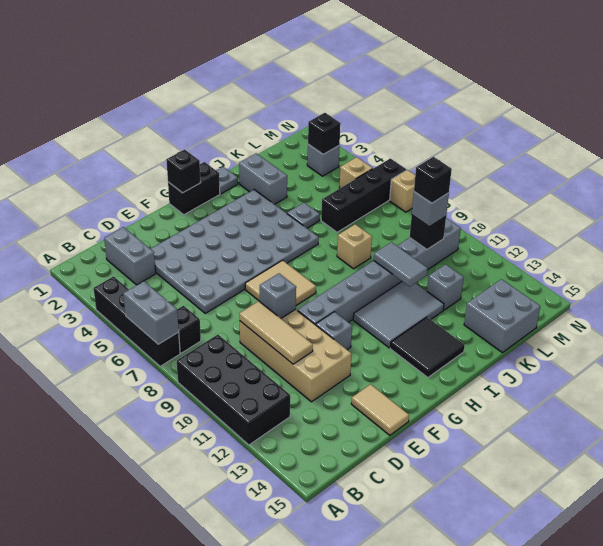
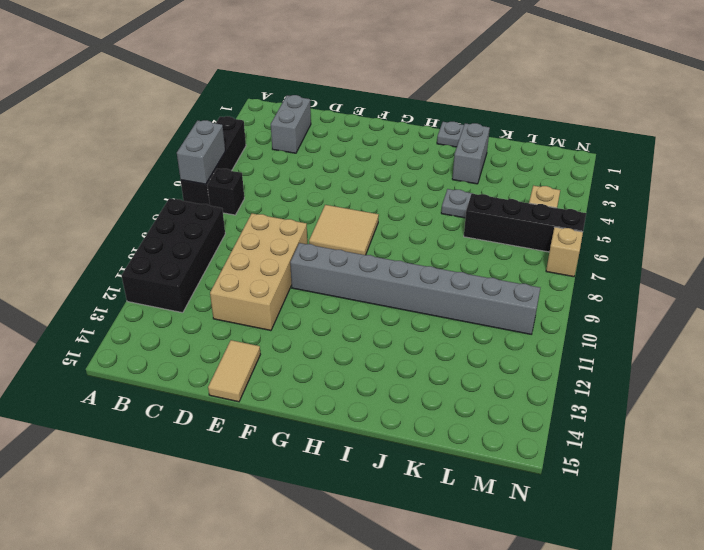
none -> grey 4x6 plate [151,190,319,313]
none -> grey 1x1 brick [316,312,352,350]
none -> black 1x2 brick [168,162,220,215]
none -> grey 2x3 tile [353,282,444,348]

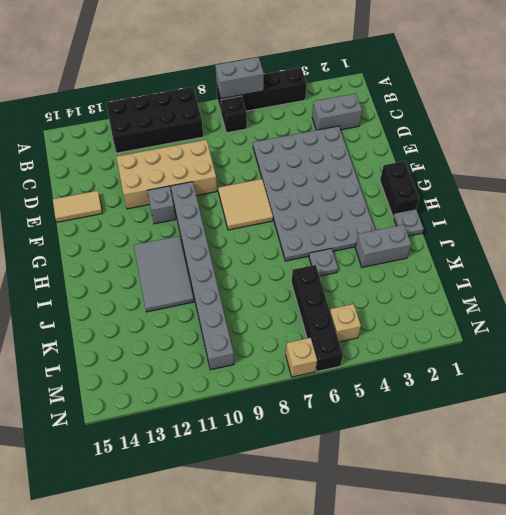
none -> black 2x2 tile [390,317,465,377]
none -> tan 1x1 brick [337,224,372,269]
none -> grey 1x1 brick [427,264,464,310]
none -> grey 2x2 brick [464,279,540,353]

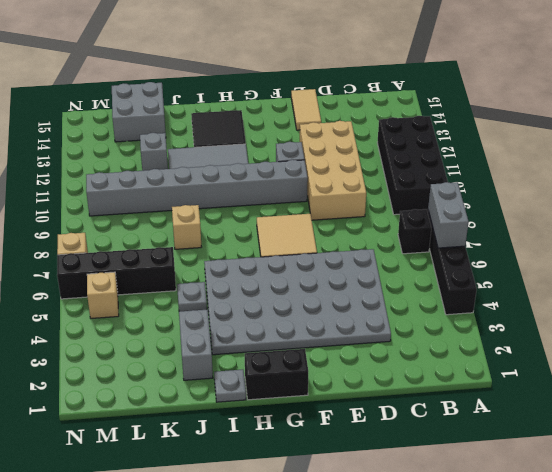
none -> grey 1x2 brick [104,227,156,285]
none -> grey 1x1 brick [307,144,340,176]
none -> tan 1x3 tile [239,301,313,364]
none -> grey 1x1 brick [260,273,296,318]

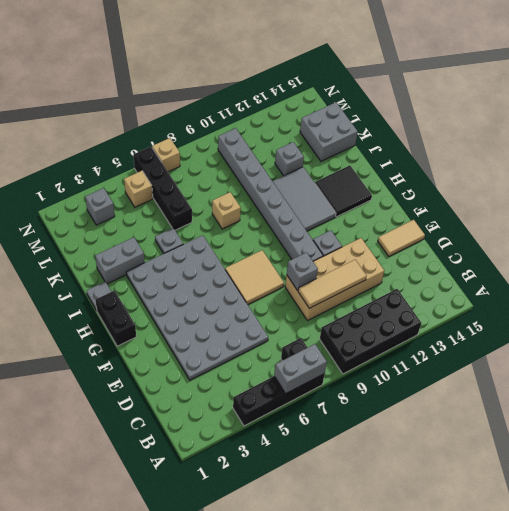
none -> grey 1x2 brick [104,227,156,285]
none -> black 1x1 brick [166,150,201,193]
none -> grey 1x2 tile [374,242,428,286]
none -> black 1x1 brick [410,215,446,249]

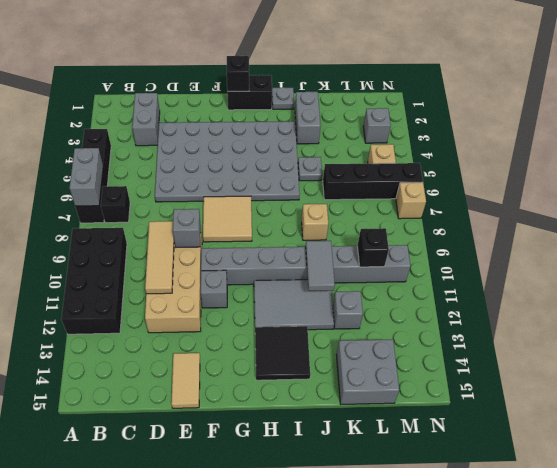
none -> black 1x1 brick [308,113,341,154]
none -> grey 1x1 brick [412,192,449,227]
none -> black 1x1 brick [414,157,452,203]

